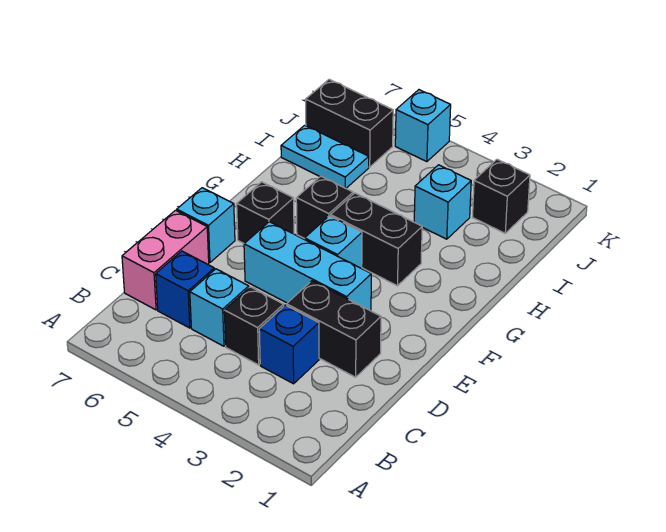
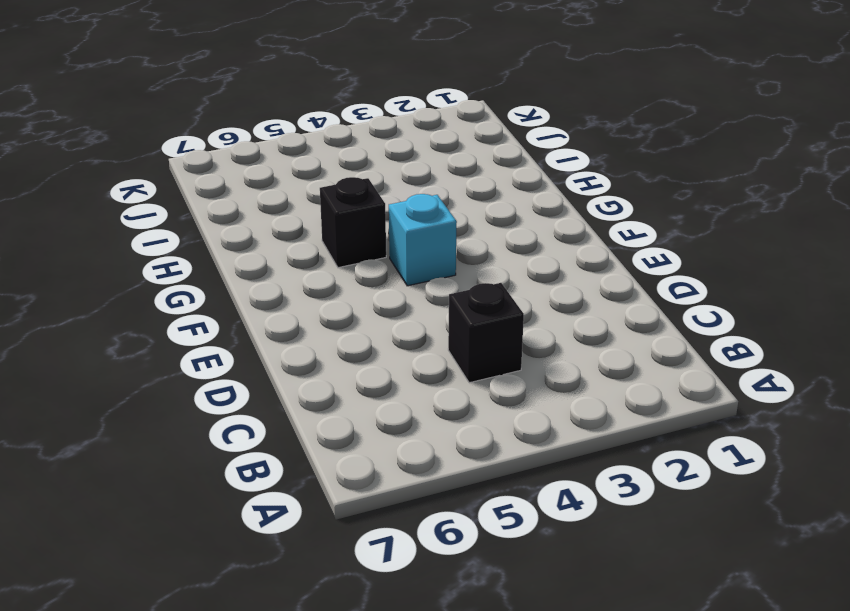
none -> blue 1x1 brick [259,305,319,384]
none -> cyan 1x1 brick [190,269,249,346]
none -> blue 1x1 brick [156,251,214,328]

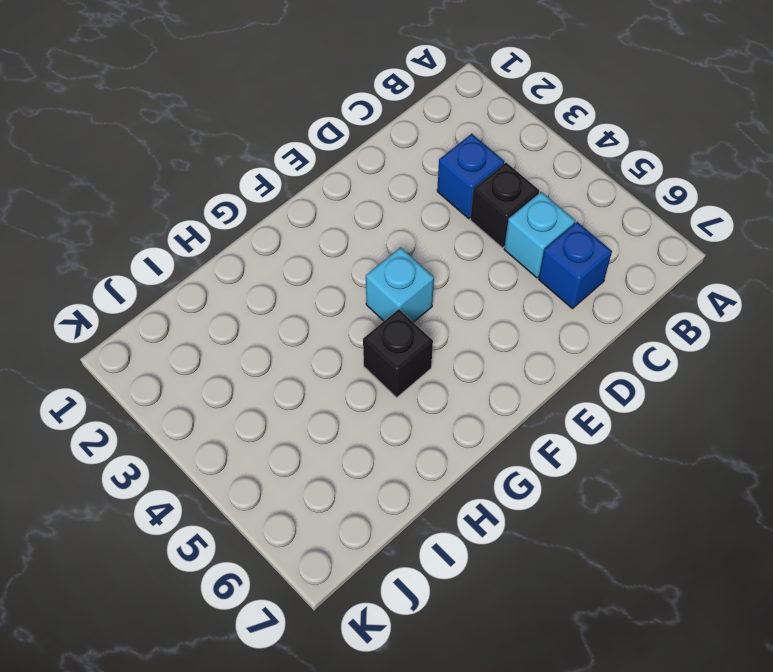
none -> pink 1x2 brick [122,210,209,310]
none -> black 1x2 brick [287,281,381,377]
none -> cyan 1x3 brick [244,222,371,311]

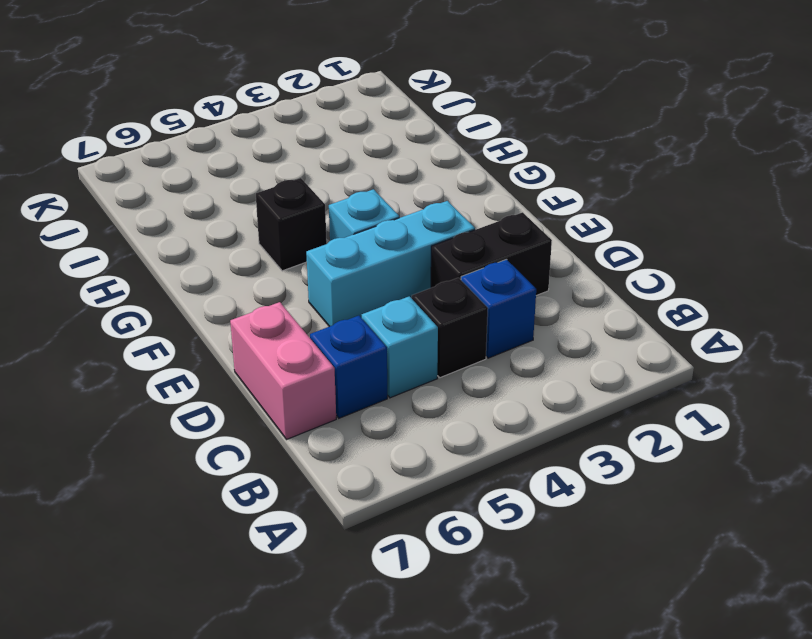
none -> cyan 1x1 brick [177,188,235,263]
none -> black 1x1 brick [237,182,294,243]
none -> black 1x2 brick [331,193,422,286]

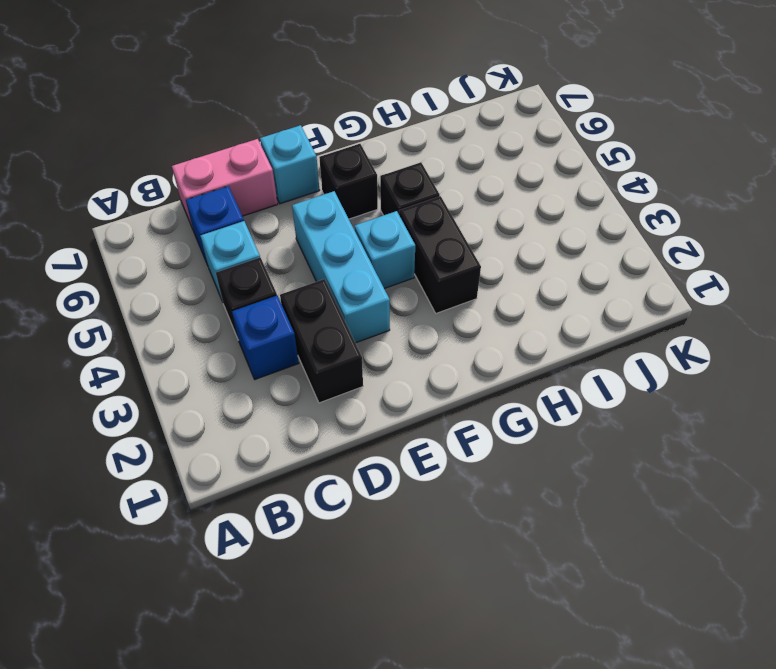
none -> cyan 1x1 brick [414,165,471,239]
none -> cyan 1x2 plate [281,125,369,188]
none -> black 1x1 brick [473,159,530,233]

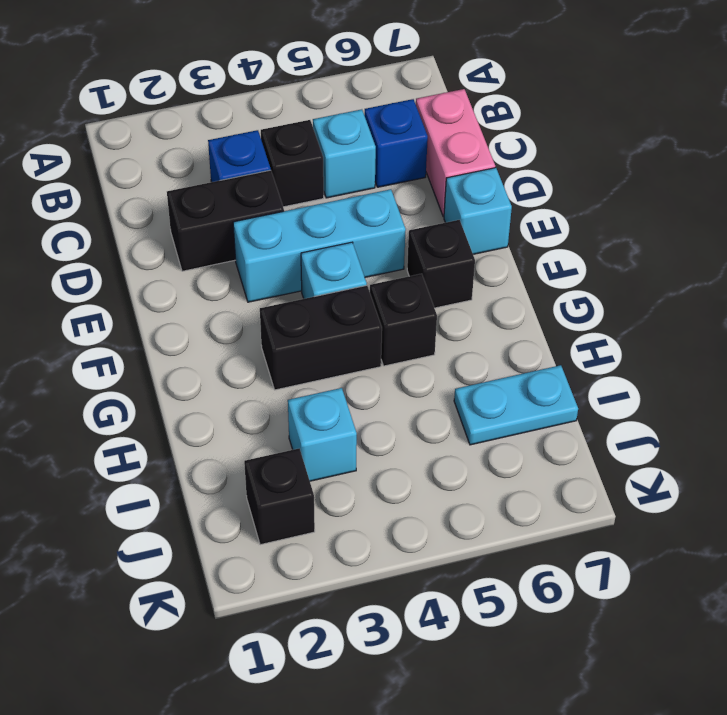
none -> black 1x2 brick [306,79,393,167]
none -> cyan 1x1 brick [395,90,451,162]

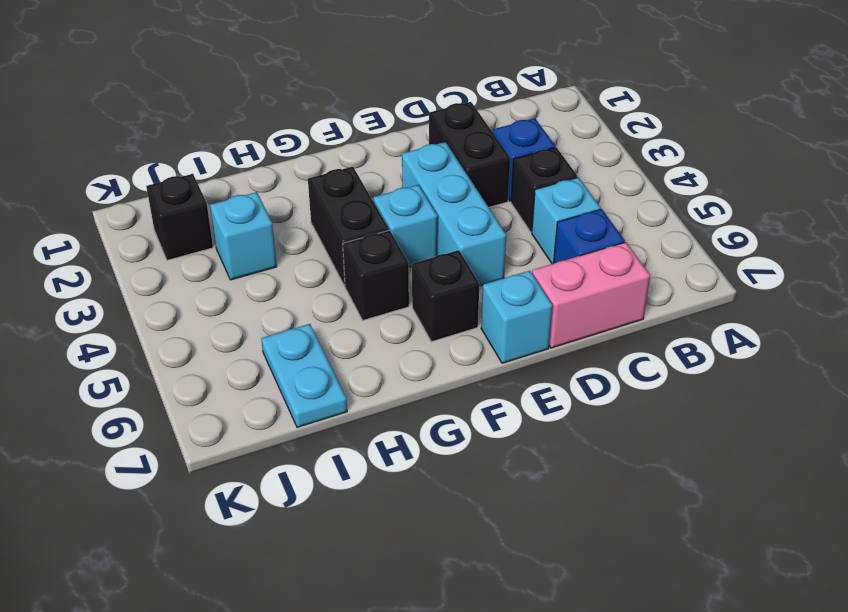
none -> black 1x2 brick [306,79,393,167]
none -> cyan 1x1 brick [395,90,451,162]

